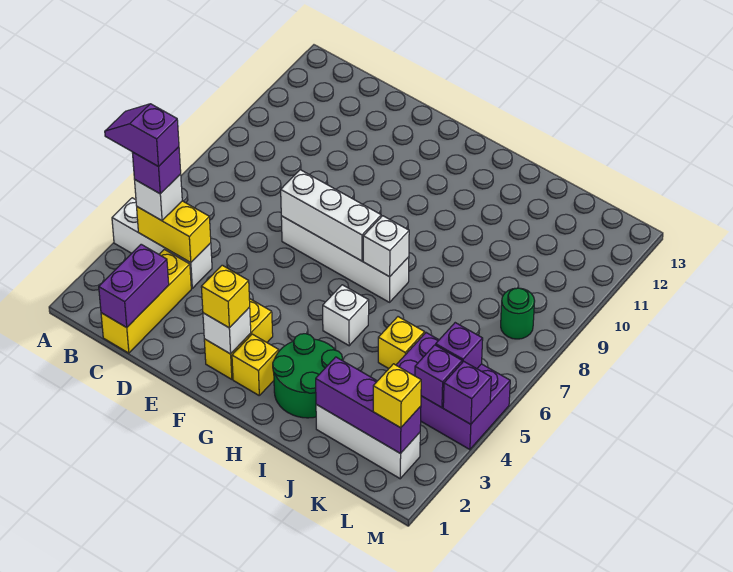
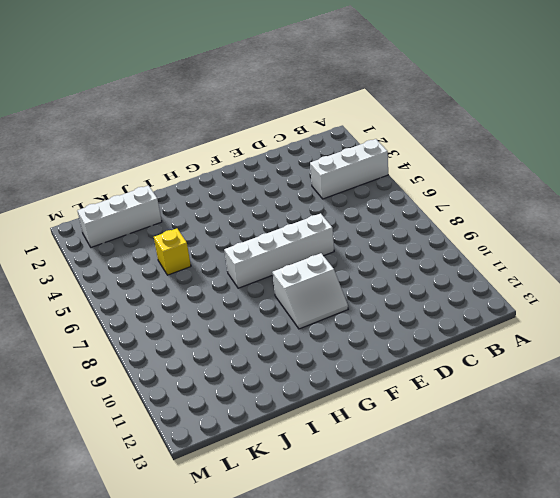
white 2x2 slope [272,253,348,329] -> none
none -> yellow 1x3 brick [101,249,191,353]
none -> yellow 1x2 brick [204,298,273,379]
none -> yellow 1x1 brick [232,334,279,395]

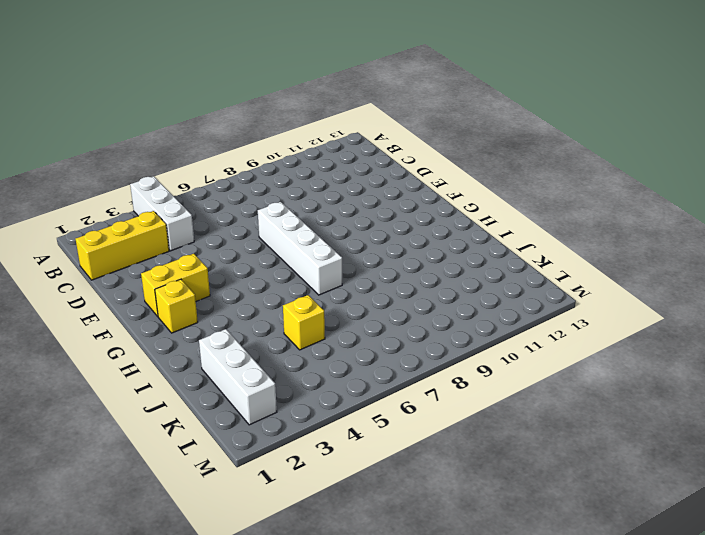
none -> green 2x2 round brick [273,334,343,418]
none -> white 1x1 brick [323,285,369,346]
none -> purple 2x3 brick [396,333,510,450]

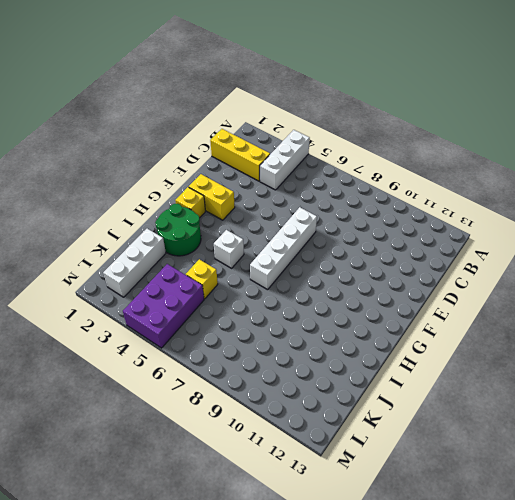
none -> green 1x1 round brick [501,288,535,339]
none -> yellow 1x2 brick [137,201,211,263]
none -> purple 1x2 brick [99,244,169,328]

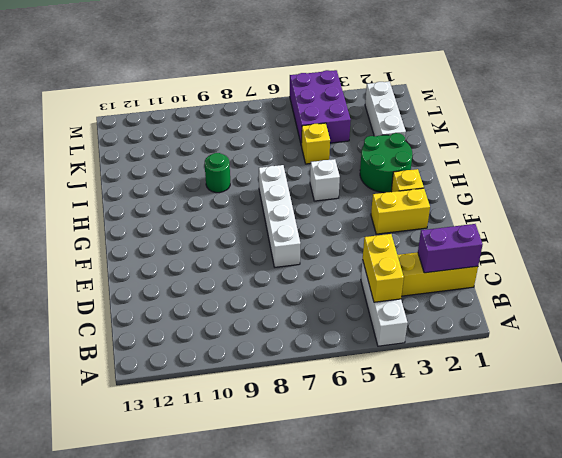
green 1x1 round brick [205,153,230,193] -> green 1x1 round brick moved to [501,288,535,339]
none -> white 1x3 brick [281,170,381,261]
none -> white 1x1 brick [203,307,251,354]
none -> white 1x1 brick [363,216,409,277]

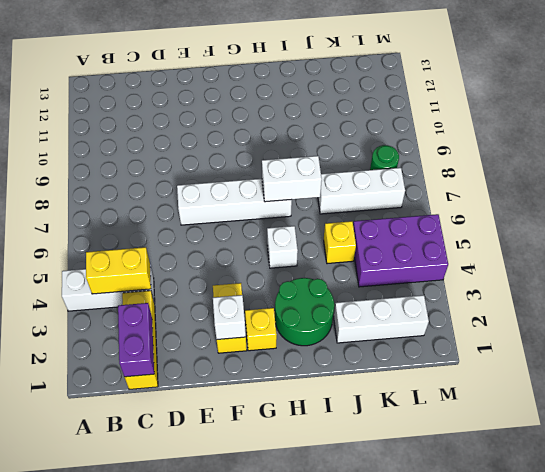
white 1x2 brick [262,156,322,202] -> white 1x1 brick [363,216,409,277]
white 1x3 brick [318,168,405,214] -> white 1x3 brick moved to [281,170,381,261]
none -> purple 1x3 brick [316,357,421,454]
none -> purple 1x1 brick [415,345,462,408]
none -> purple 1x1 brick [436,323,483,369]

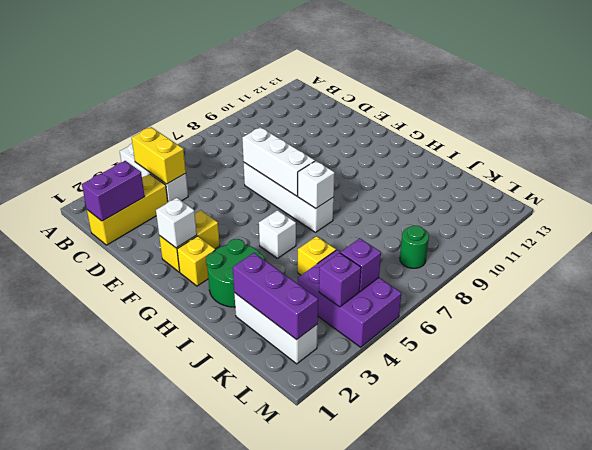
none -> purple 1x1 brick [443,361,491,424]
none -> white 1x1 brick [134,174,182,221]
none -> yellow 1x1 brick [201,265,250,328]

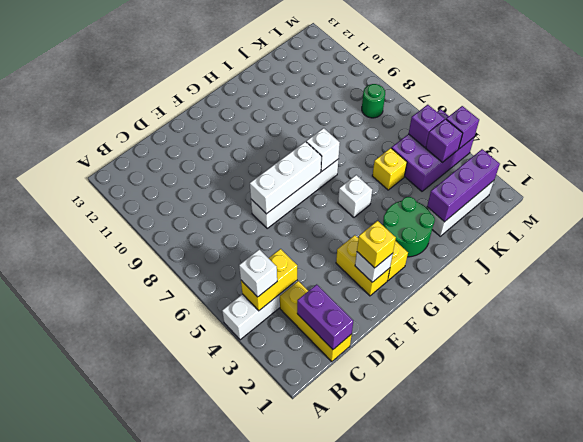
none -> yellow 1x1 brick [373,364,421,428]
none -> purple 1x1 brick [132,147,181,194]
none -> purple 1x2 slope [105,104,179,166]

